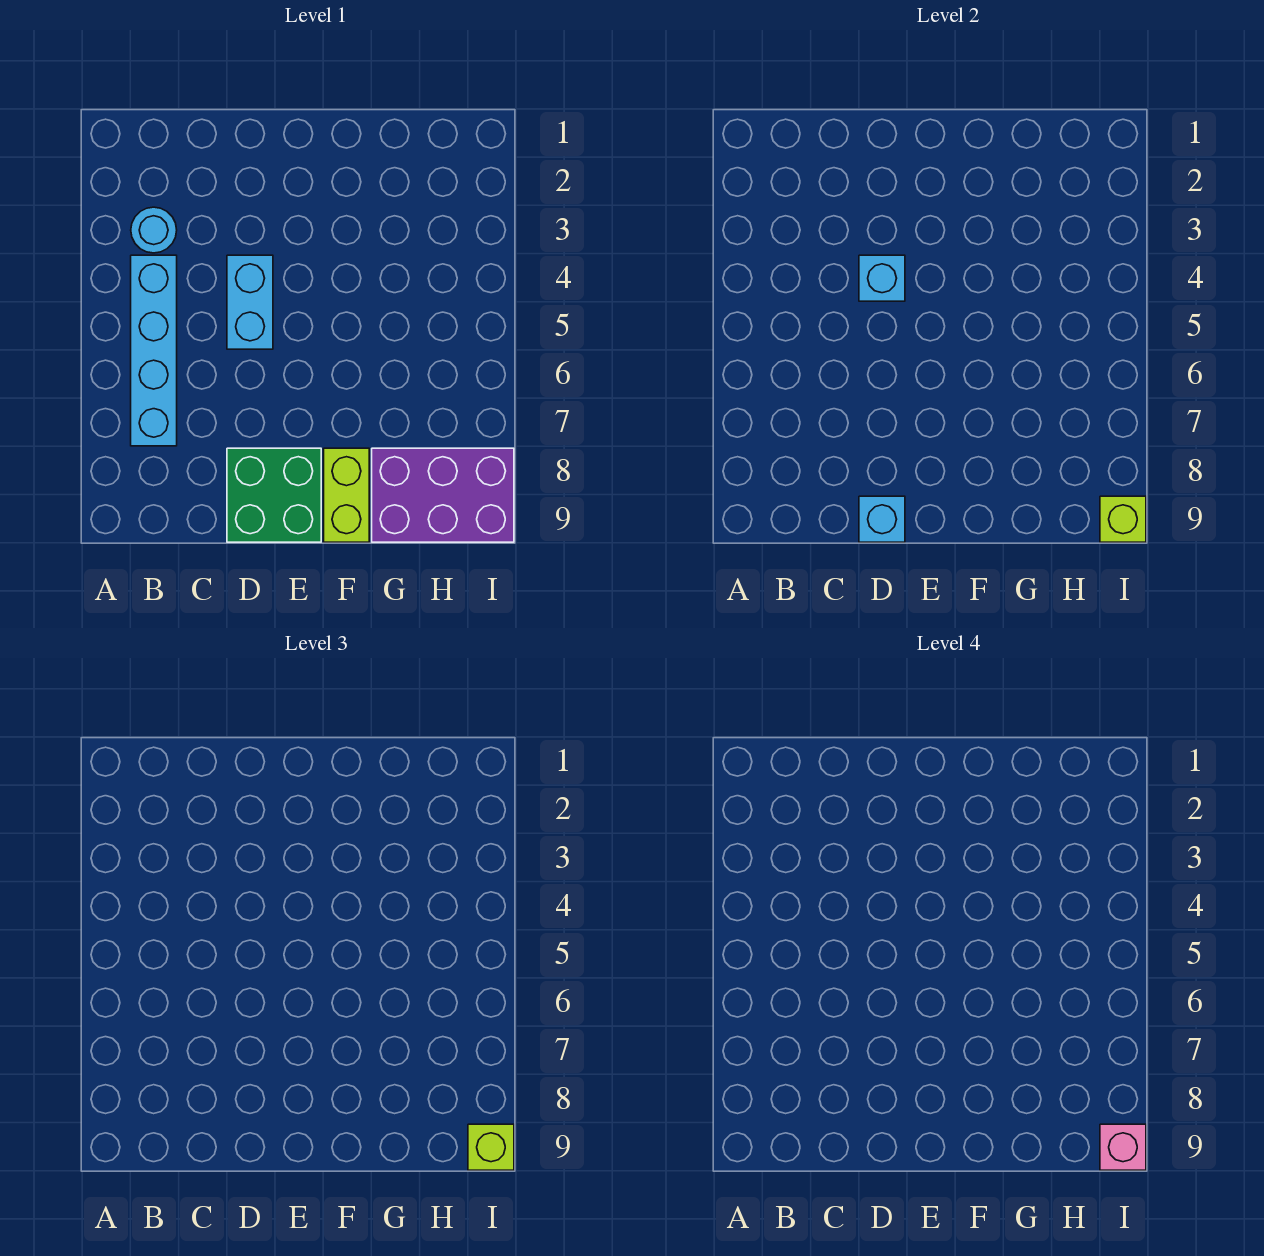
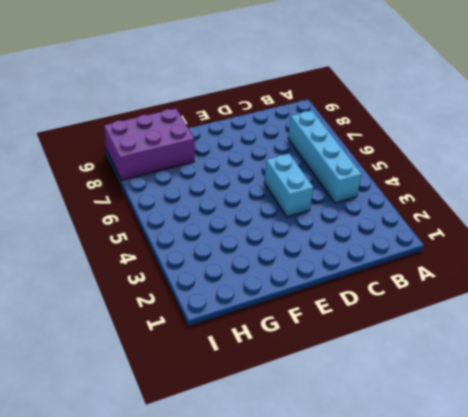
none -> cyan 1x1 round brick [131,207,177,253]
none -> green 2x2 brick [227,448,321,542]

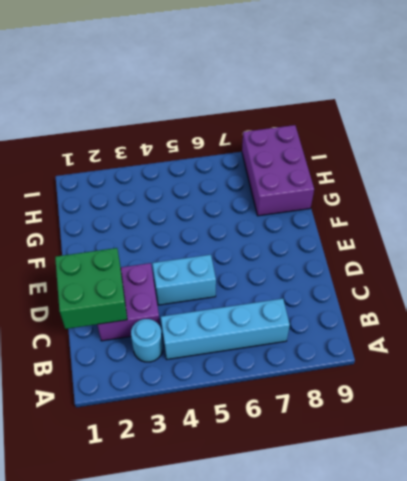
green 2x2 brick [55,248,127,329] -> green 2x2 brick moved to [227,448,321,542]
purple 2x2 brick [97,263,160,341] -> none
none -> lime 1x2 brick [324,448,369,542]
none -> cyan 1x1 brick [859,255,905,301]

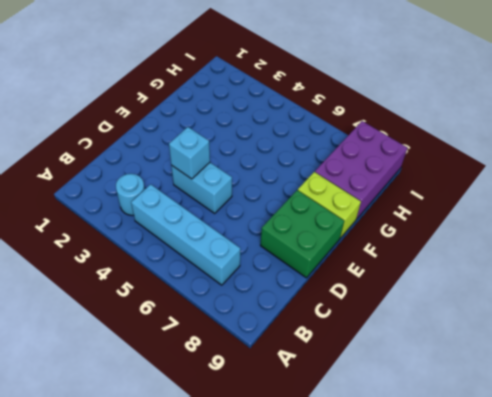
none -> cyan 1x1 brick [859,496,905,542]
none -> lime 1x1 brick [1100,496,1146,542]

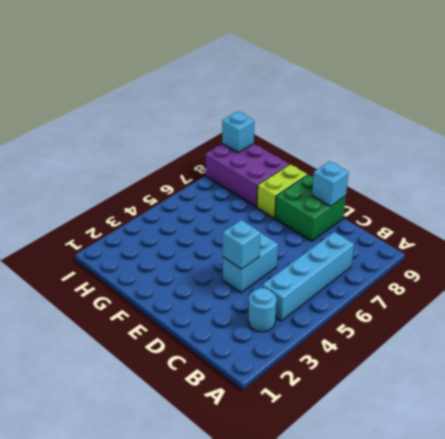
cyan 1x1 brick [222,111,255,153] -> lime 1x1 brick [1100,496,1146,542]
none -> lime 1x1 brick [468,1124,514,1170]
none -> pink 1x1 brick [1100,1124,1146,1170]

